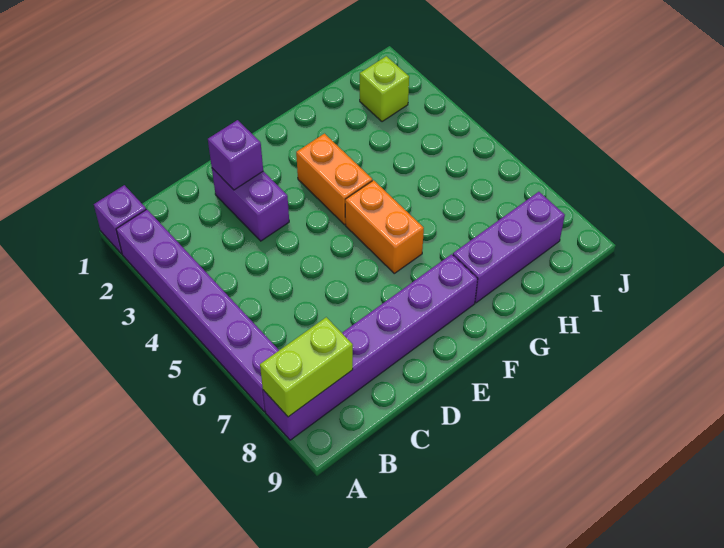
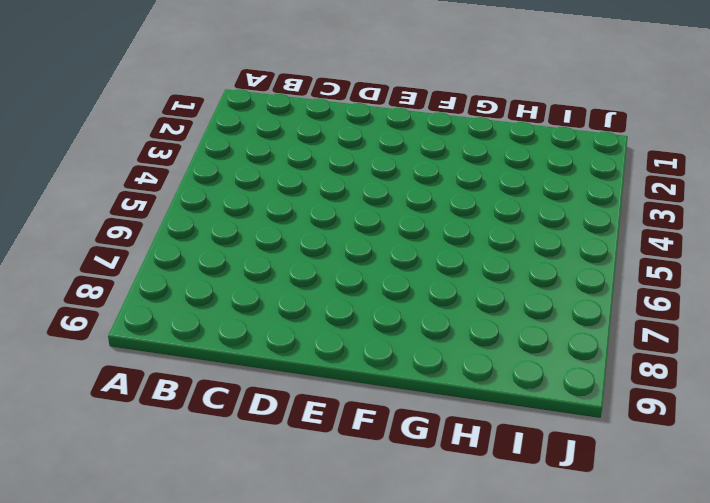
none -> purple 1x1 brick [94,185,146,254]
none -> purple 1x6 brick [116,209,279,412]

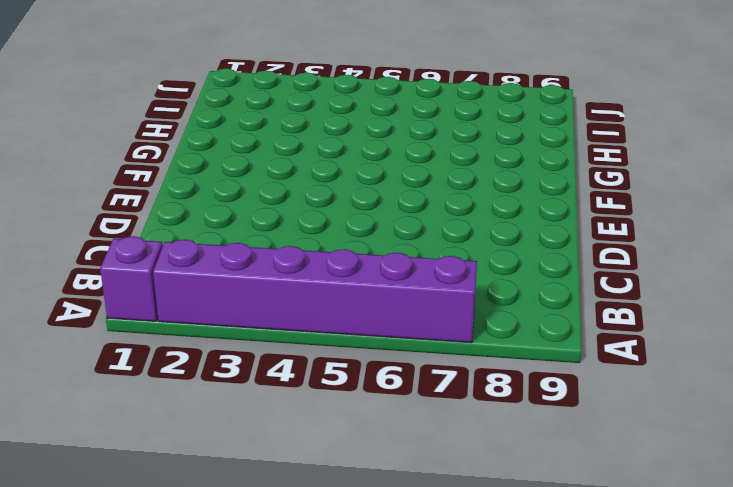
none -> purple 1x6 brick [263,254,478,440]
none -> purple 1x2 brick [212,168,289,241]

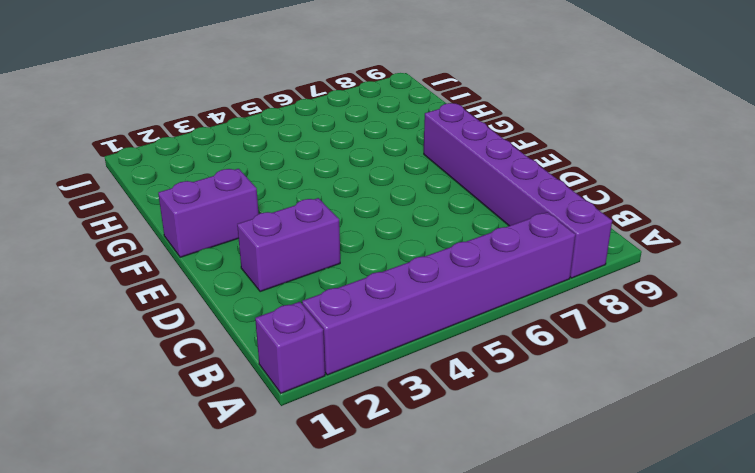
purple 1x2 brick [158,169,259,257] -> none
none -> orange 1x2 brick [296,134,372,225]
none -> orange 1x2 brick [345,180,424,273]

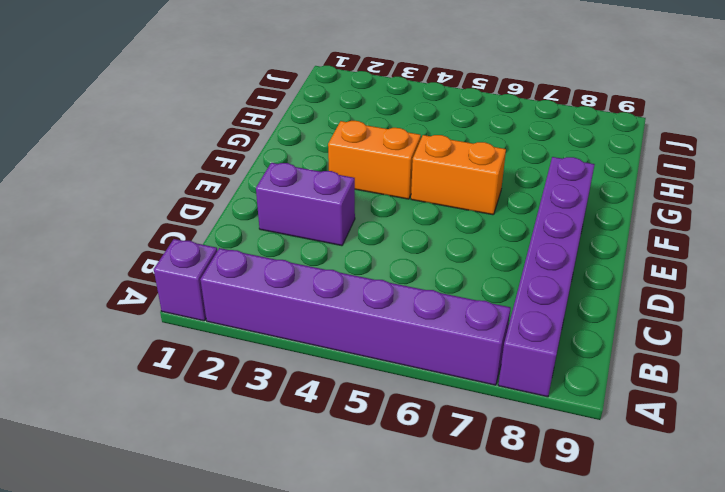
none -> purple 1x3 brick [453,192,565,303]
none -> lime 1x1 brick [360,56,409,122]

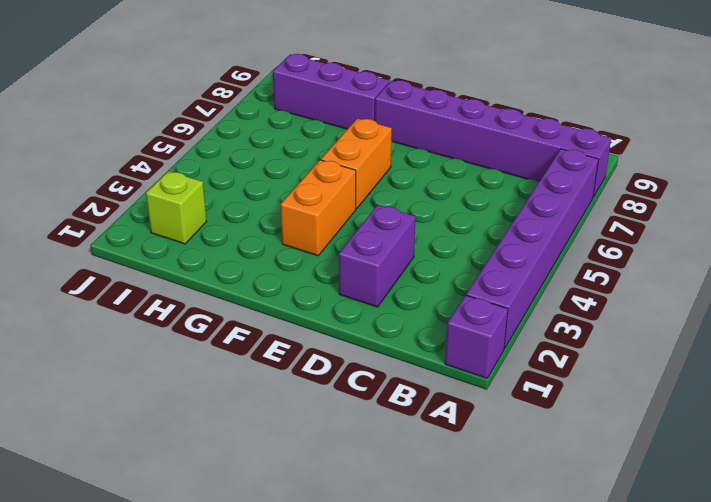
none -> lime 1x2 brick [260,317,353,417]
none -> purple 1x1 brick [208,120,263,190]

